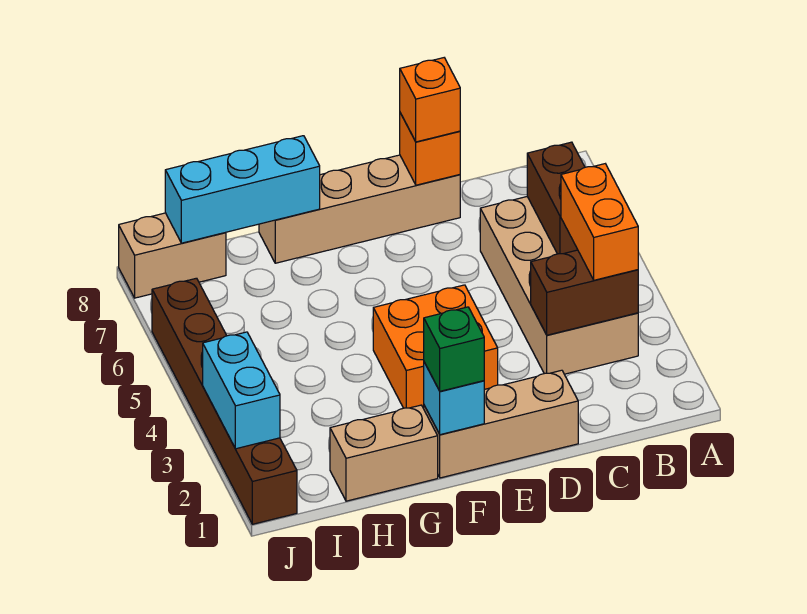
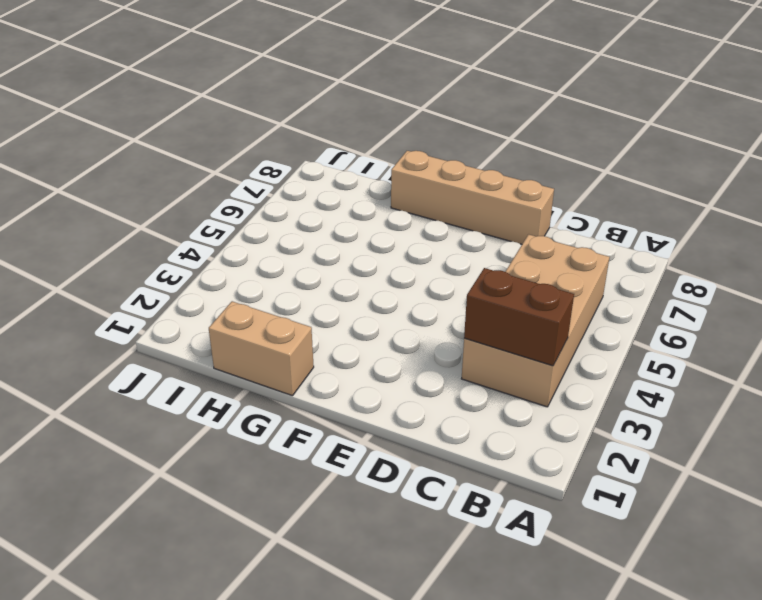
none -> tan 1x3 brick [424,370,578,478]
none -> orange 2x2 brick [373,285,498,408]
none -> tan 1x2 brick [119,213,226,298]

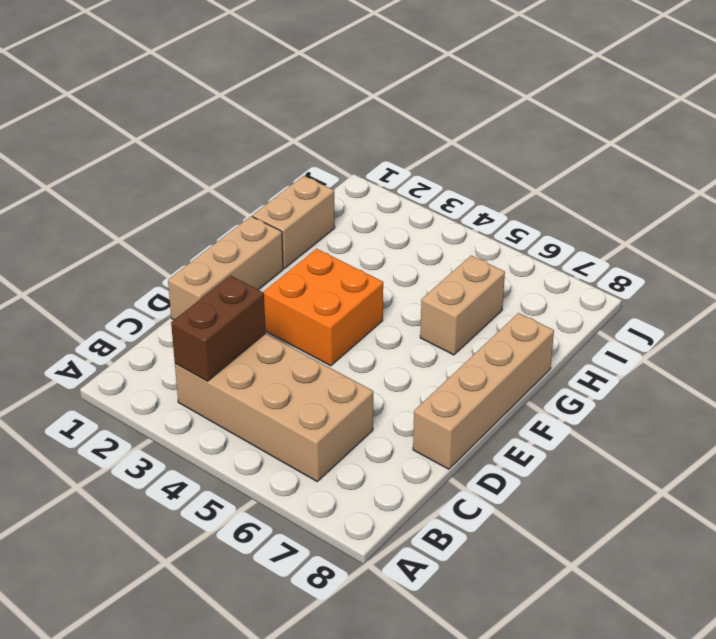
tan 1x2 brick [420,256,505,355] -> tan 1x2 brick moved to [119,213,226,298]
none -> brown 1x6 brick [152,278,297,524]
none -> brown 1x2 brick [527,142,585,254]
none -> orange 1x1 brick [400,113,460,185]

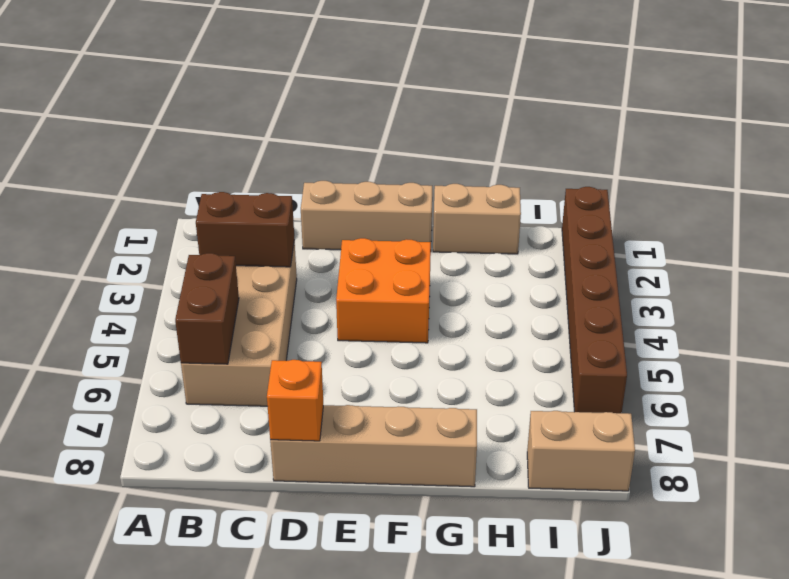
none -> cyan 1x1 brick [424,362,484,435]
none -> cyan 1x3 brick [165,136,320,243]
none -> cyan 1x2 brick [203,332,280,449]

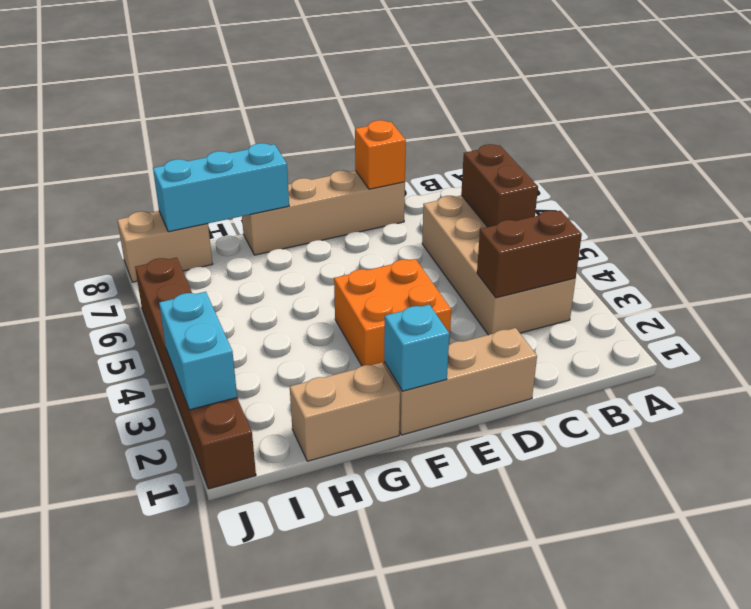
none -> orange 1x2 brick [561,164,638,280]
none -> orange 1x1 brick [400,58,460,142]
none -> green 1x1 brick [424,307,484,391]

